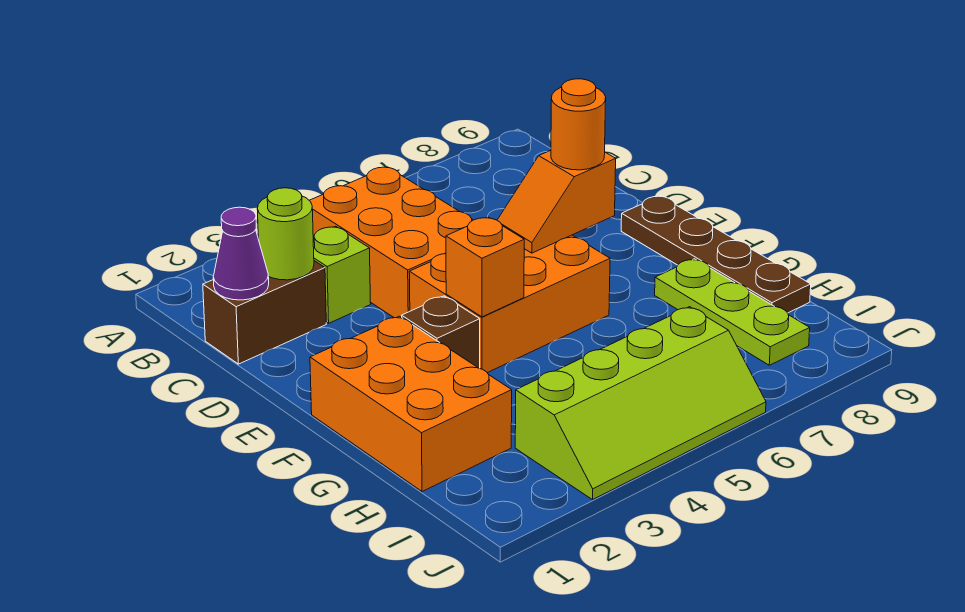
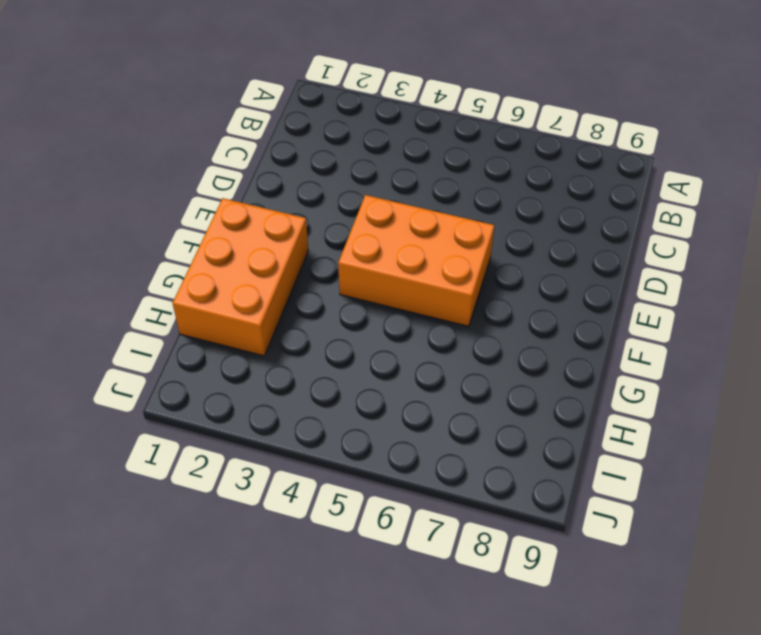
none -> orange 2x3 brick [309,167,473,318]
none -> brown 1x2 brick [203,261,326,364]
none -> lime 1x1 brick [313,226,371,323]

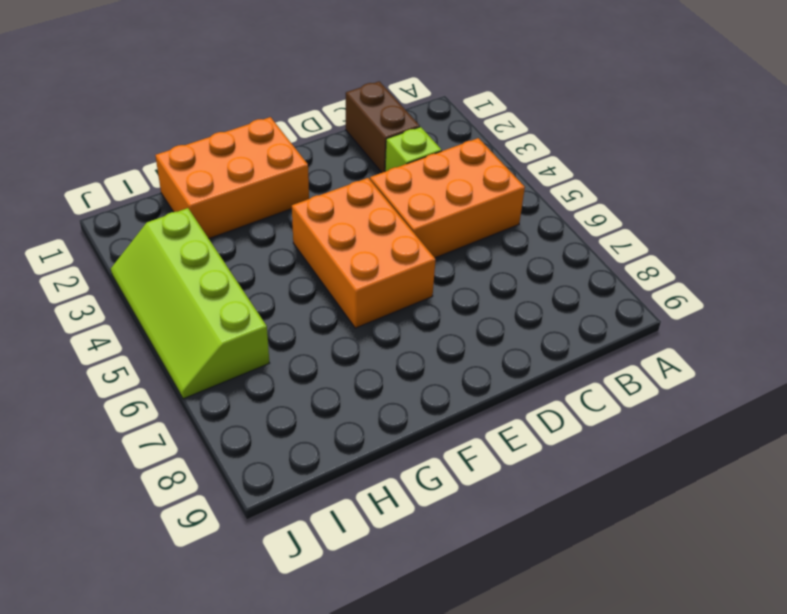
none -> brown 1x4 plate [621,196,811,313]
none -> brown 1x1 brick [402,296,480,368]
none -> lime 1x3 plate [655,259,810,365]

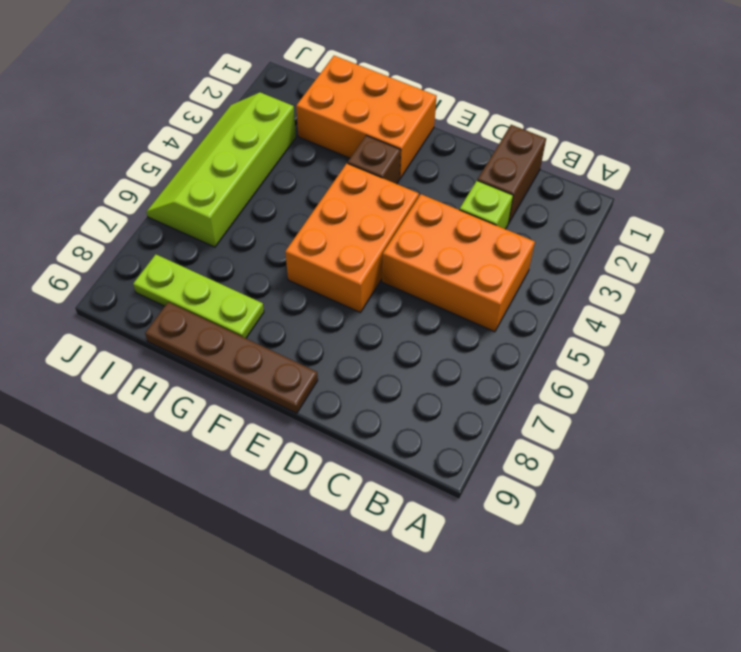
none -> purple 1x1 cone [213,207,269,300]
none -> lime 1x1 round brick [257,188,314,280]
none -> orange 1x2 slope [497,150,616,253]

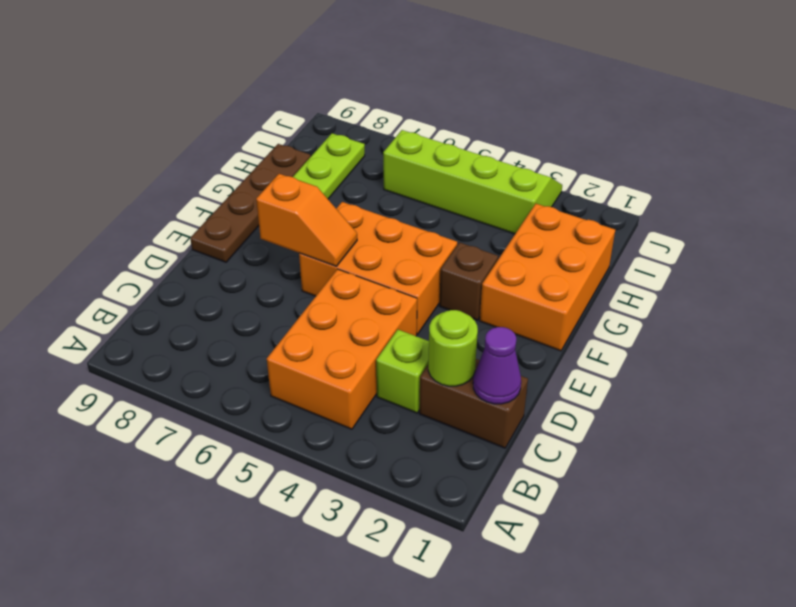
none -> orange 1x1 brick [446,217,524,317]
none -> orange 1x1 round brick [551,79,606,170]

